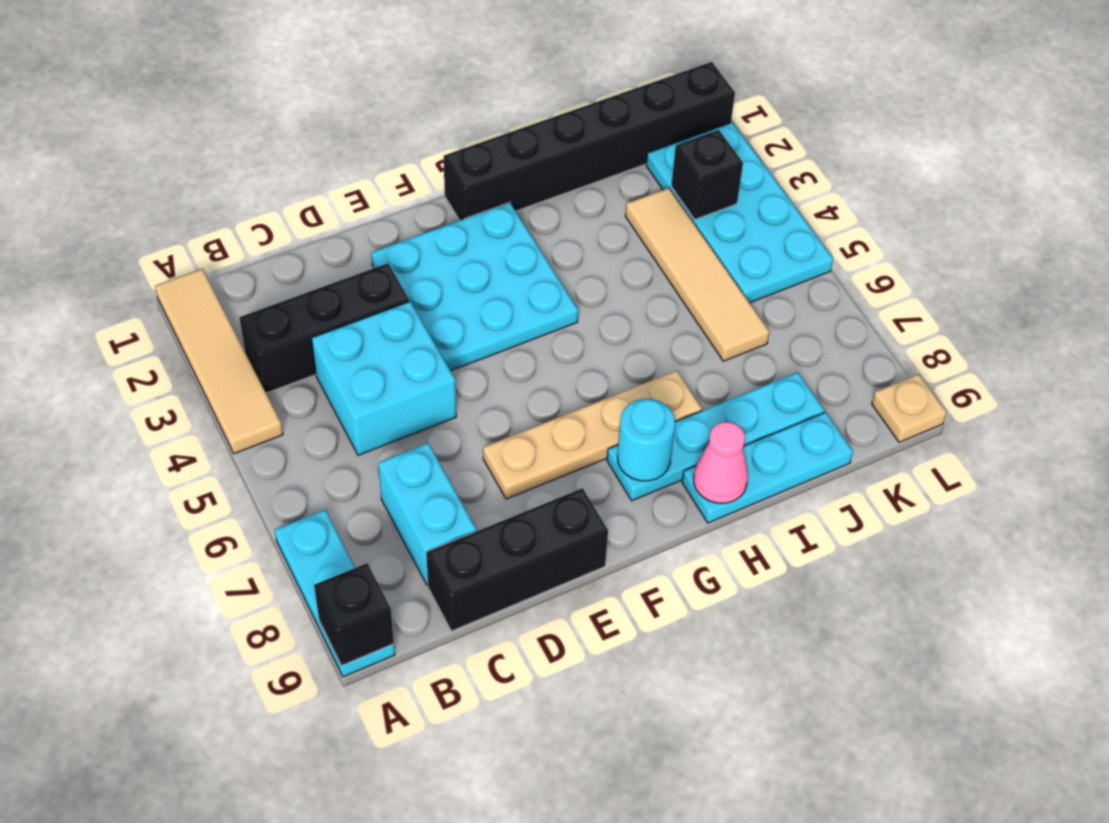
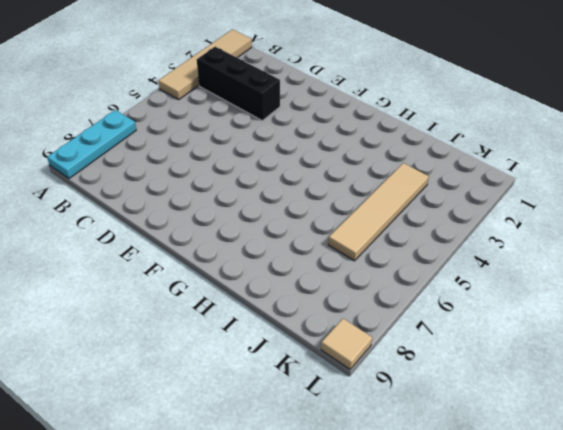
tan 1x1 tile [321,319,372,369] -> tan 1x1 plate [872,374,947,442]
none -> cyan 2x2 brick [312,301,456,455]
none -> cyan 1x2 brick [378,443,476,585]
none -> black 1x3 brick [426,488,608,631]

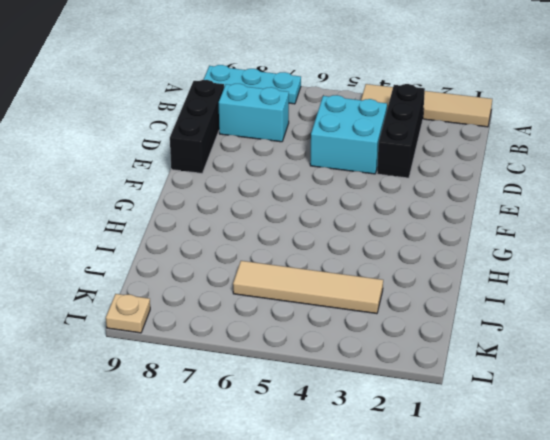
none -> cyan 3x3 plate [371,203,578,371]
none -> tan 1x4 plate [483,371,702,499]
none -> black 1x6 brick [443,62,735,220]

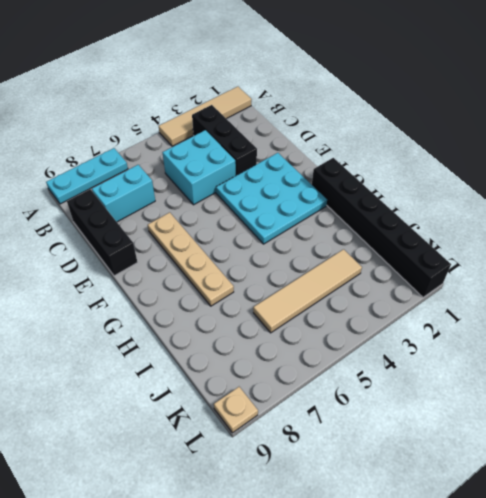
none -> cyan 1x4 plate [607,372,824,501]
none -> cyan 1x3 plate [682,412,853,523]
none -> cyan 2x4 plate [646,122,833,303]

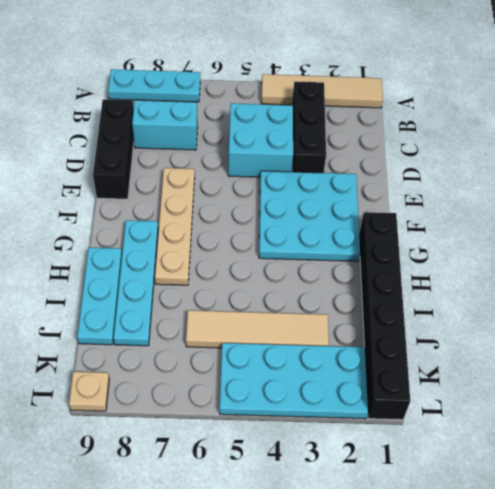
none -> black 1x1 brick [314,563,394,666]
none -> cyan 1x1 round brick [618,399,675,481]
none -> pink 1x1 cone [694,422,748,503]

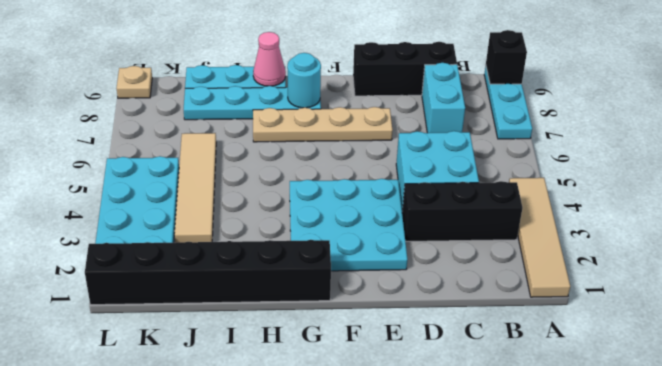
none -> black 1x1 brick [671,130,743,220]

